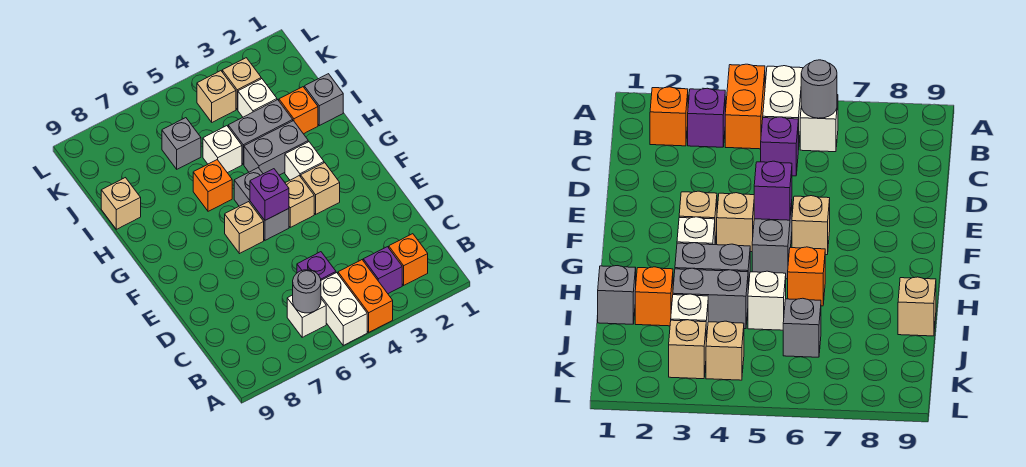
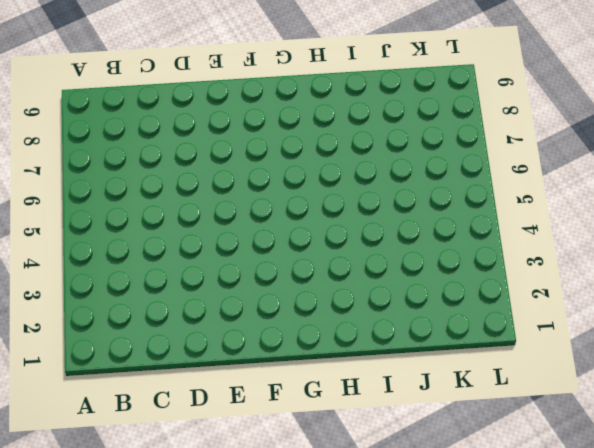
none -> orange 1x2 brick [338,260,393,332]
none -> white 1x2 brick [321,273,367,345]
none -> orange 1x1 brick [389,234,428,285]

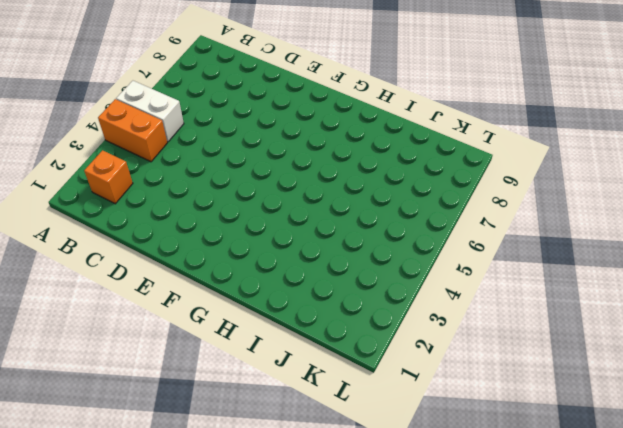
none -> purple 1x1 brick [363,247,402,294]
none -> white 1x1 brick [287,295,326,337]
none -> purple 1x1 brick [297,252,336,280]

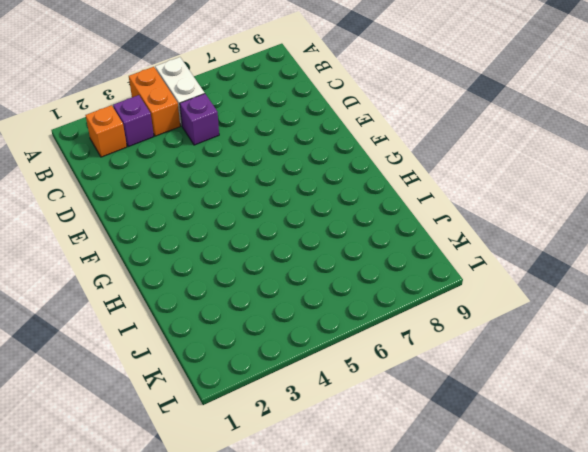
none -> white 1x1 brick [287,295,326,337]
none -> tan 1x1 brick [301,163,340,214]
none -> tan 1x1 brick [285,176,314,227]

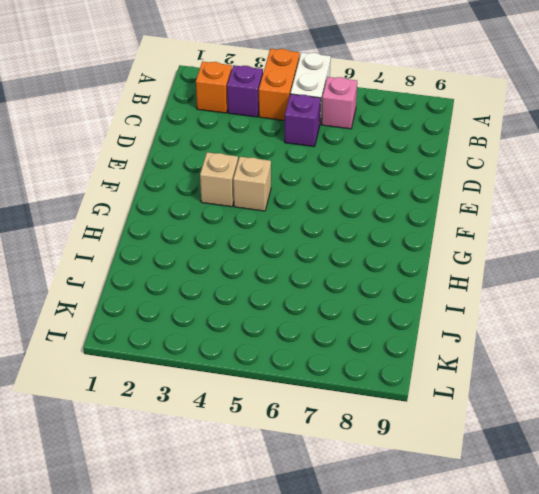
pink 1x1 brick [321,77,357,129] -> white 1x1 brick [287,295,326,337]
none -> grey 1x2 brick [234,168,289,240]
none -> tan 1x1 brick [225,202,264,254]
none -> white 1x1 brick [285,142,324,180]

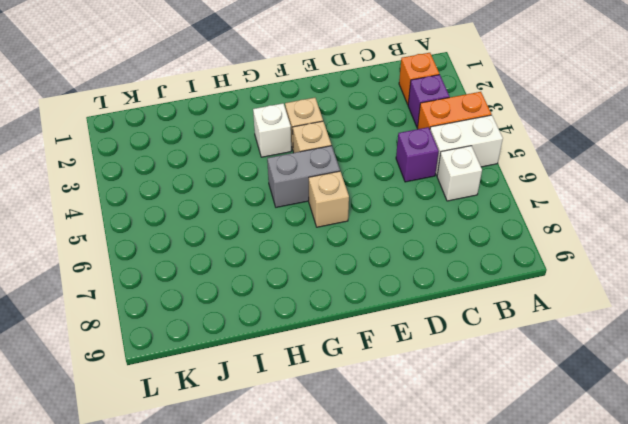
none -> grey 1x2 brick [244,121,308,175]
none -> orange 1x1 brick [193,160,232,211]
none -> grey 1x1 brick [304,74,343,126]

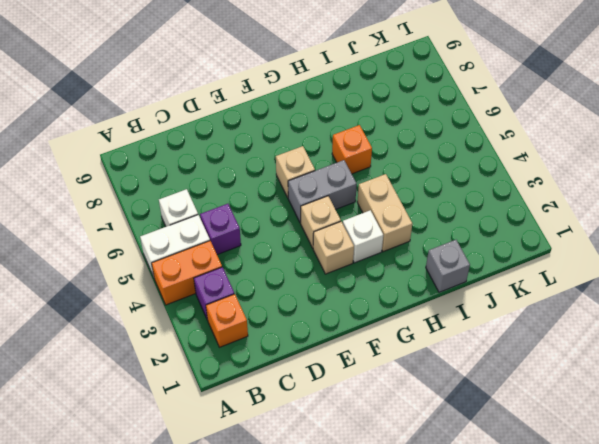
tan 1x2 brick [357,174,412,252] -> grey 1x2 brick [244,121,308,175]
none -> orange 1x1 brick [279,87,318,134]
none -> grey 1x2 brick [228,100,293,164]
none -> white 1x1 brick [203,126,242,173]

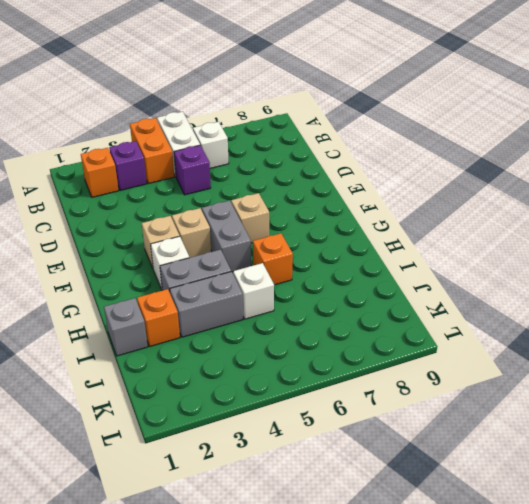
none -> tan 1x1 brick [101,178,141,229]
none -> white 1x1 brick [238,79,277,117]
none -> grey 1x1 brick [162,118,201,169]

